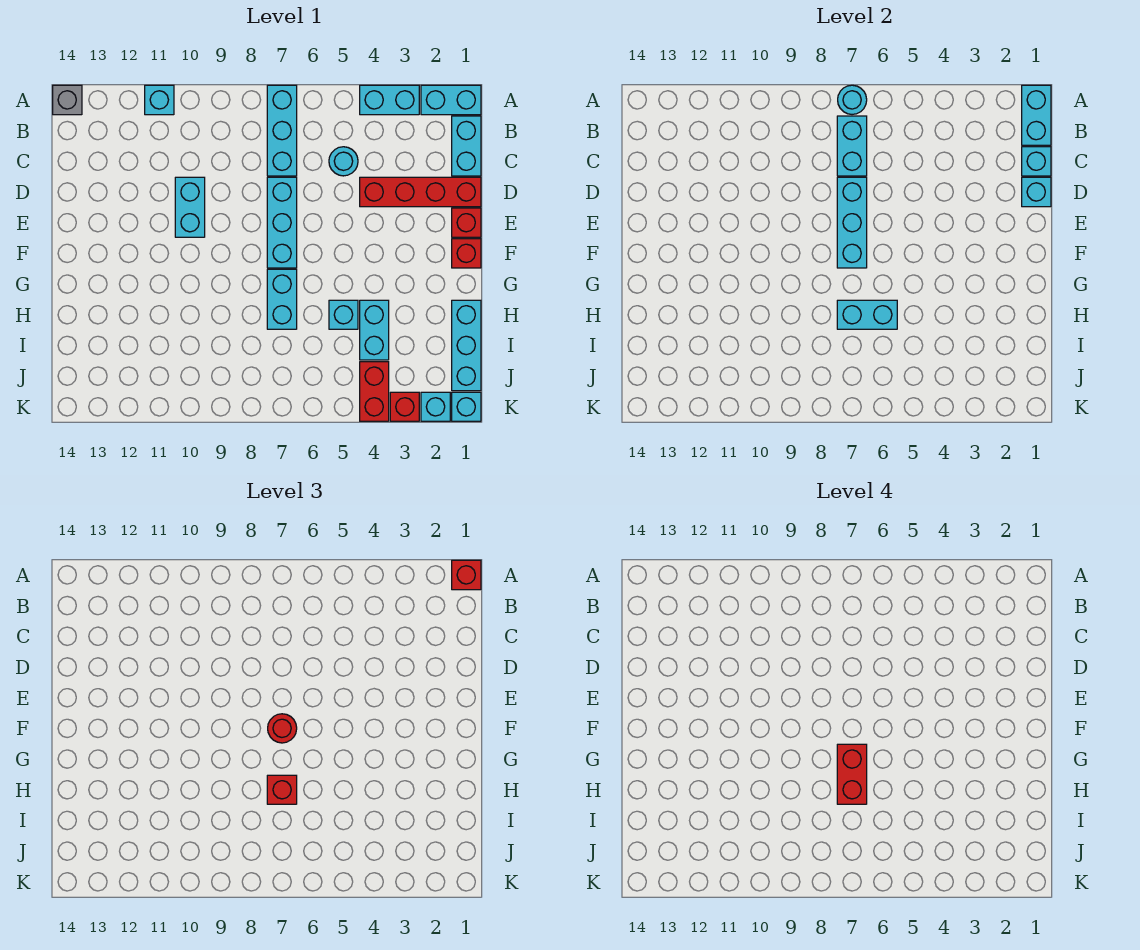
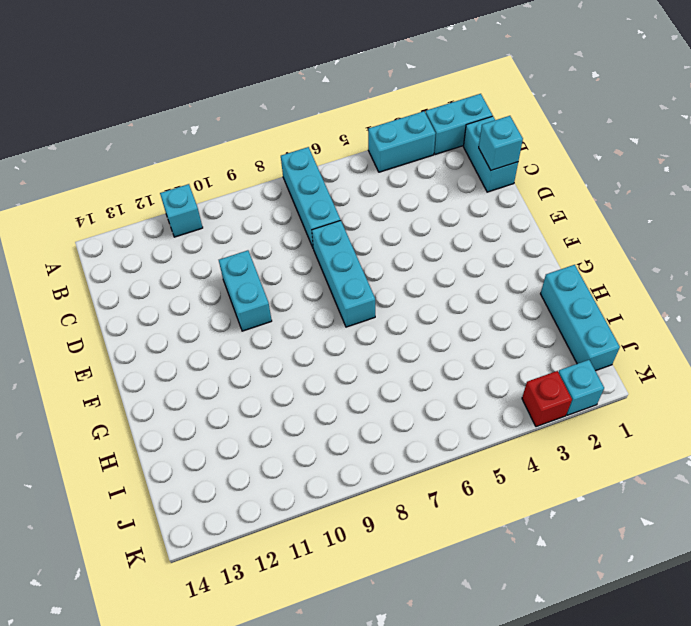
none -> grey 1x1 brick [53,85,82,115]
none -> cyan 1x1 round brick [329,147,358,176]
none -> red 1x4 brick [360,177,481,207]
none -> red 1x1 brick [452,208,481,237]

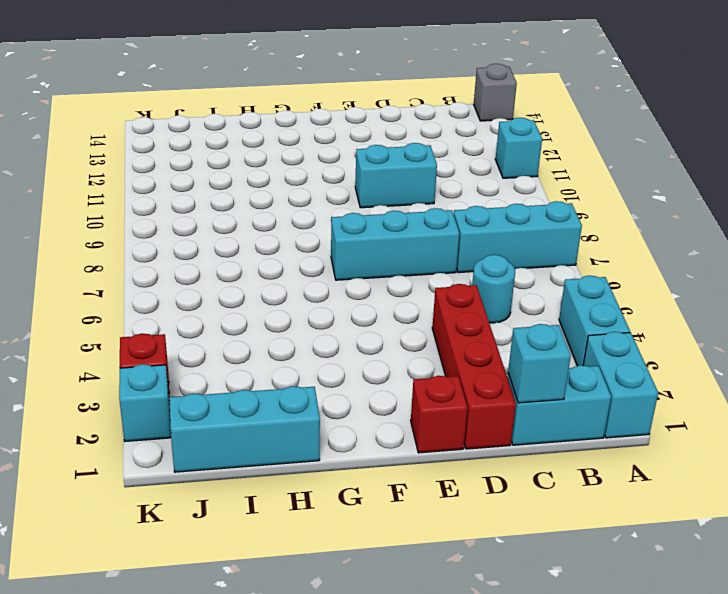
none -> red 1x1 brick [452,239,481,268]
none -> cyan 1x2 brick [267,269,297,329]
none -> cyan 1x2 brick [360,300,389,360]
none -> cyan 1x1 brick [329,300,358,329]

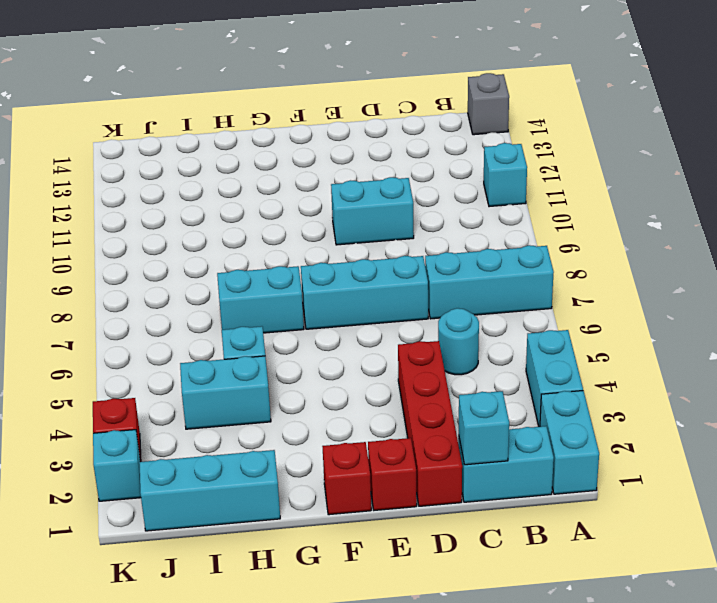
none -> red 1x2 brick [360,362,389,421]
none -> cyan 1x1 brick [452,392,481,421]
none -> cyan 1x2 brick [1022,85,1051,145]
none -> cyan 1x1 round brick [838,85,867,114]

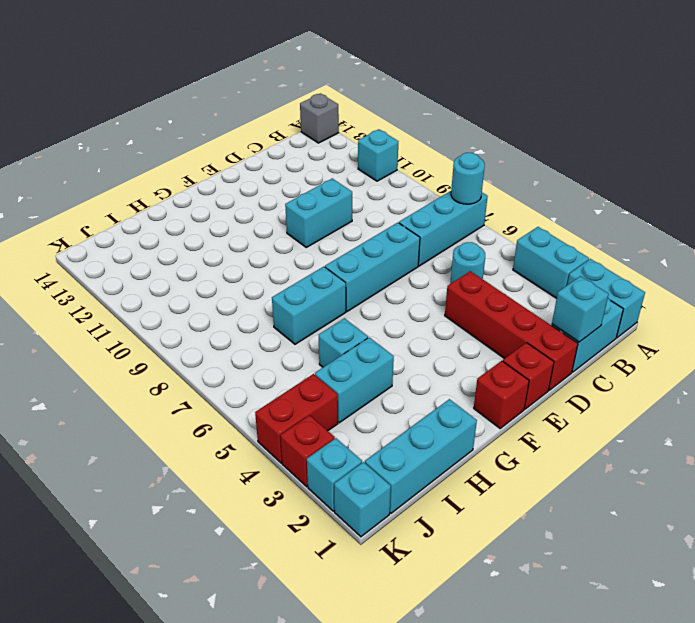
none -> cyan 1x2 brick [1022,85,1051,145]
none -> cyan 1x2 brick [837,116,867,176]
none -> cyan 1x1 brick [1022,177,1051,207]
none -> cyan 1x3 brick [837,177,867,268]

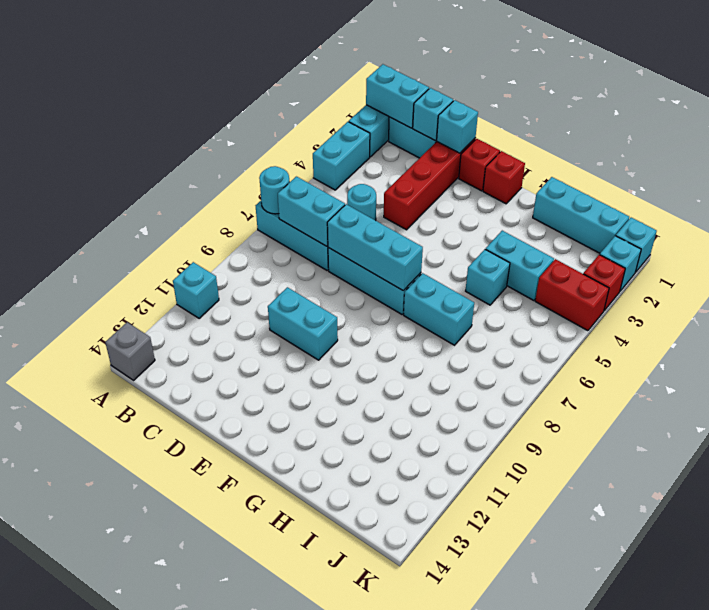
none -> cyan 1x2 brick [837,300,897,329]
none -> red 1x1 brick [452,560,481,590]
none -> red 1x1 round brick [268,714,297,743]
none -> red 1x1 brick [267,775,297,804]

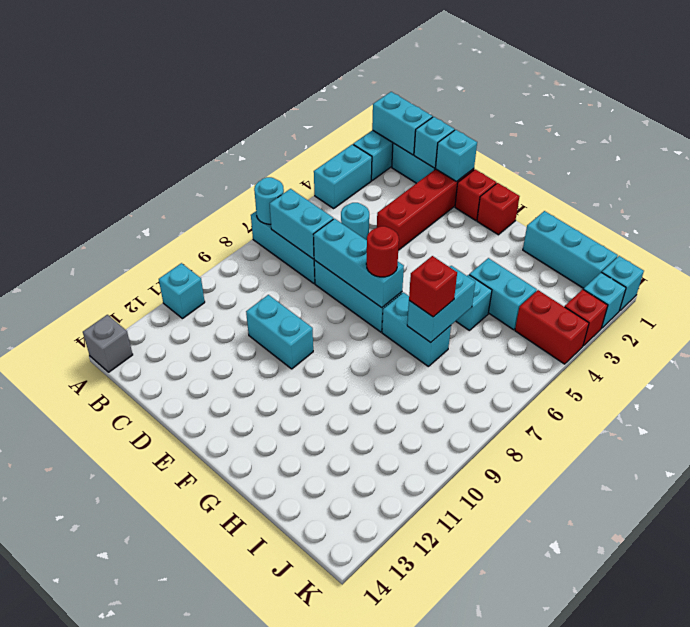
none -> red 1x1 brick [452,560,481,590]
none -> red 1x2 brick [837,744,867,804]

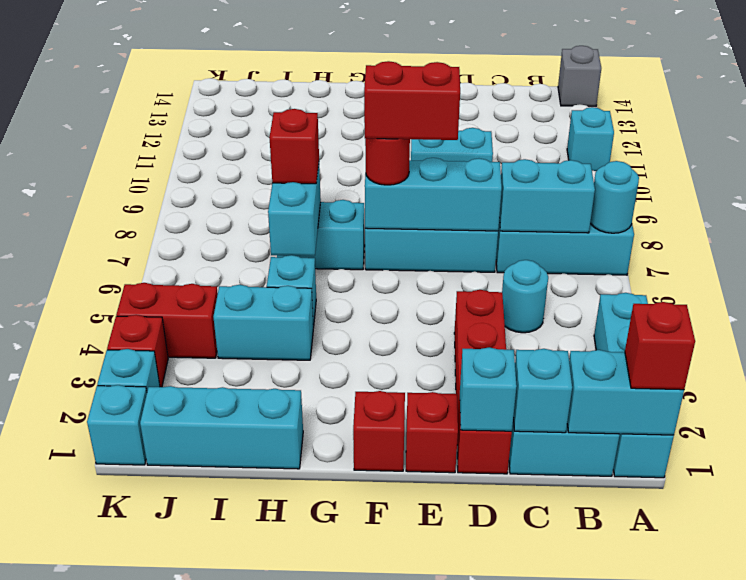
red 1x2 brick [364,61,460,140] -> red 1x2 brick moved to [837,744,867,804]

